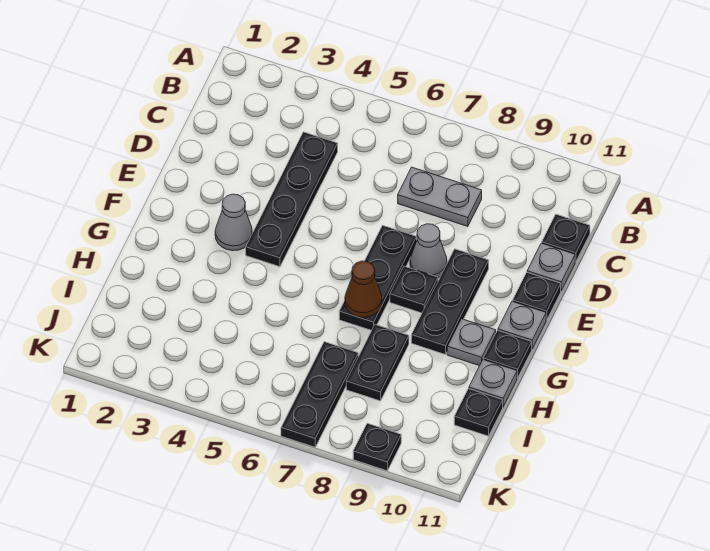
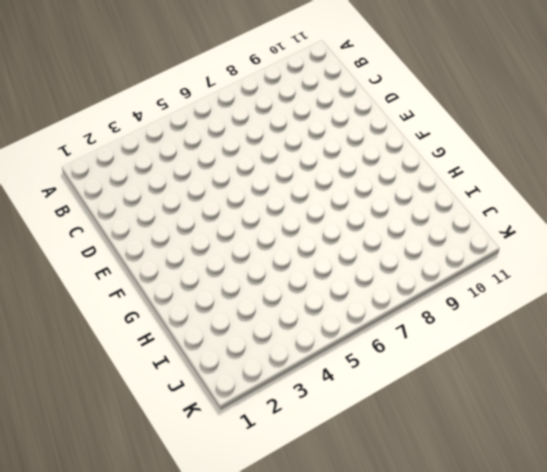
none -> black 1x4 plate [246,132,338,267]
none -> grey 1x2 plate [398,167,482,226]
none -> black 1x1 plate [542,214,590,262]

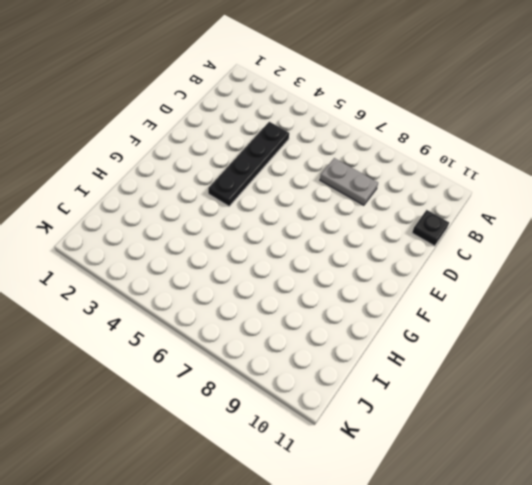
none -> grey 1x1 plate [527,243,575,291]
none -> black 1x3 plate [339,225,417,330]
none -> grey 1x1 cone [410,224,447,278]

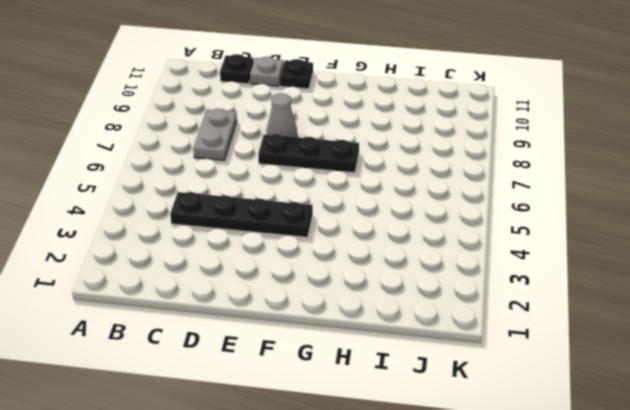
none -> black 1x3 plate [411,249,489,354]
none -> grey 1x1 cone [215,194,252,251]
none -> black 1x1 plate [390,266,438,313]

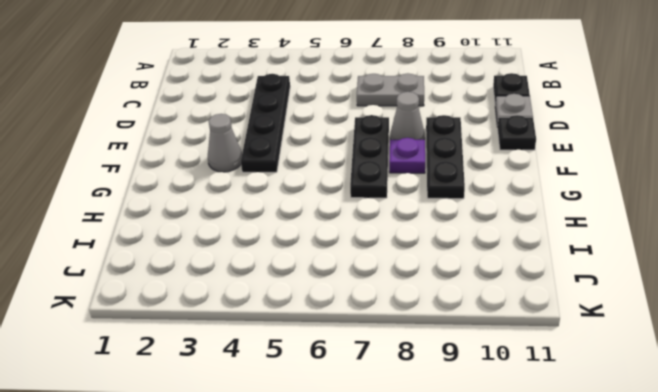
purple 1x1 plate [389,138,425,173] -> black 1x1 plate [390,266,438,313]
none -> grey 1x1 plate [498,301,546,349]
none -> grey 1x1 plate [447,319,496,366]
none -> black 1x1 plate [484,331,532,378]

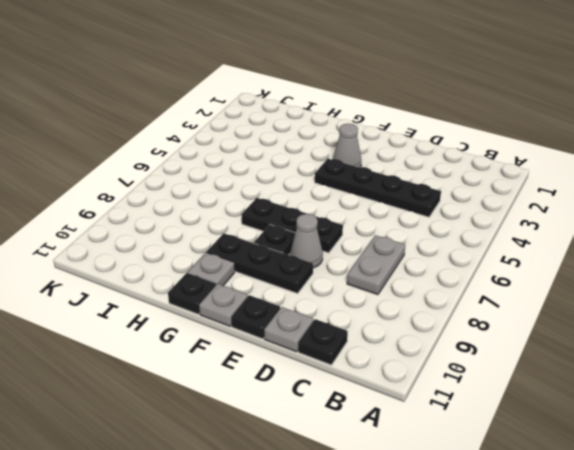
none -> black 1x2 plate [346,324,409,401]
none -> grey 1x1 plate [469,360,517,406]
none -> black 1x3 plate [281,342,358,447]

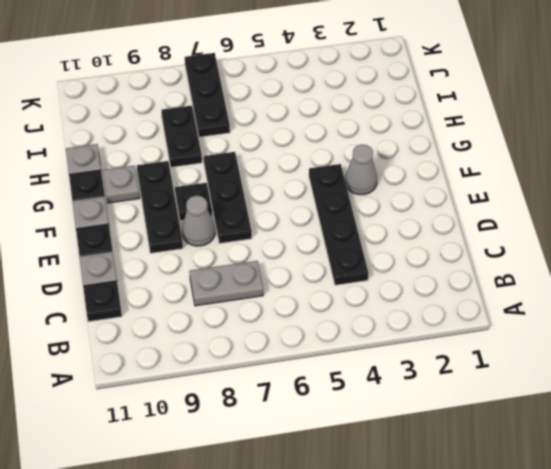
none -> black 1x1 plate [454,389,503,436]
none -> black 1x1 plate [353,423,401,471]
none -> brown 1x1 cone [345,261,382,317]

